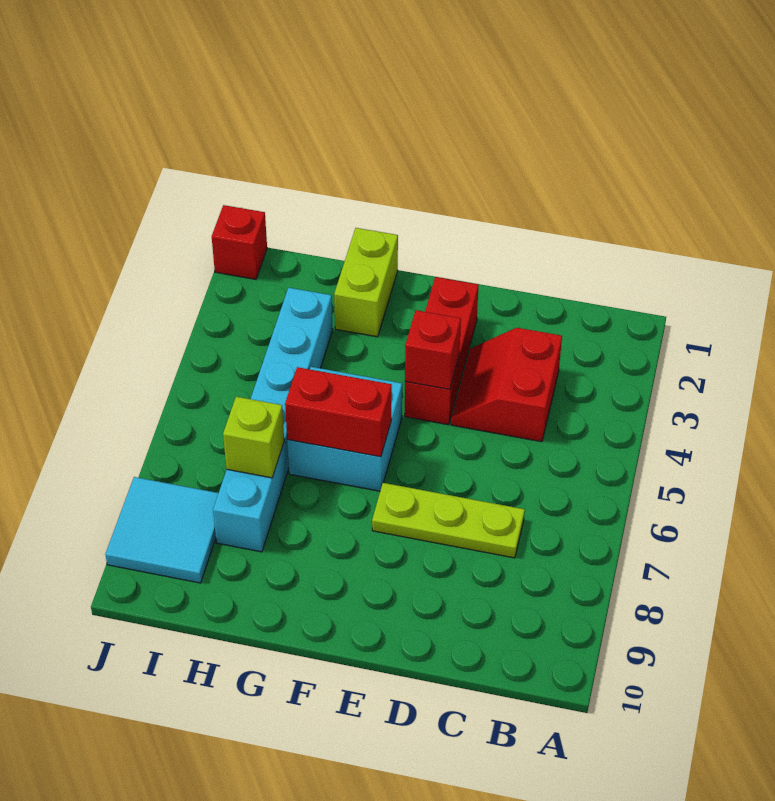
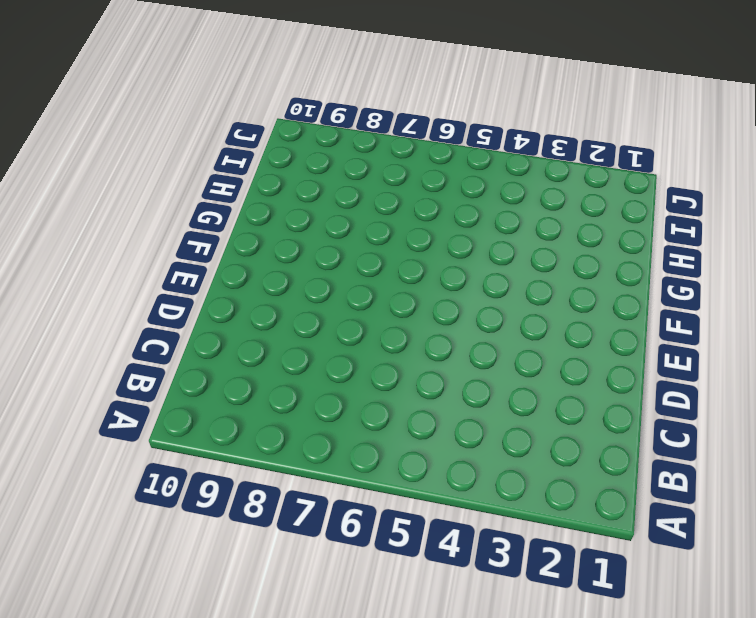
none -> red 2x2 slope [451,328,562,442]
none -> lime 1x3 plate [372,483,525,558]

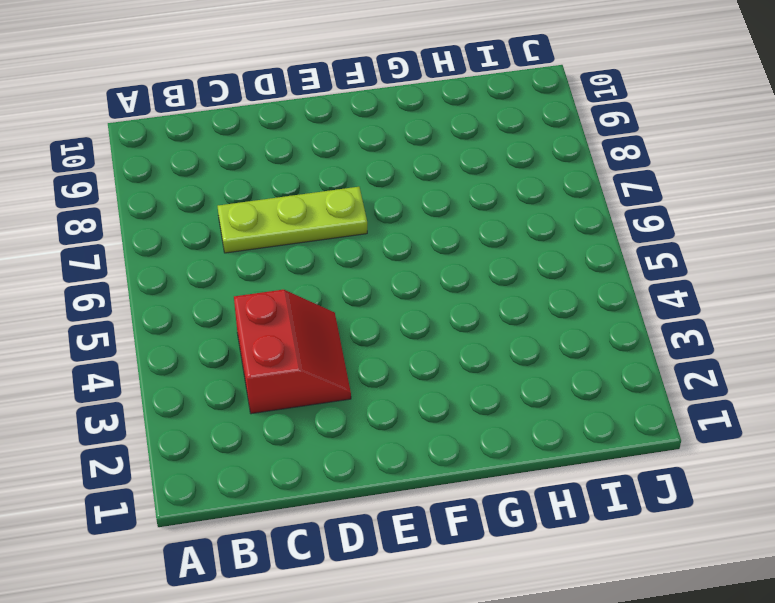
none -> red 1x3 brick [405,277,479,425]
none -> cyan 2x2 brick [287,367,402,491]

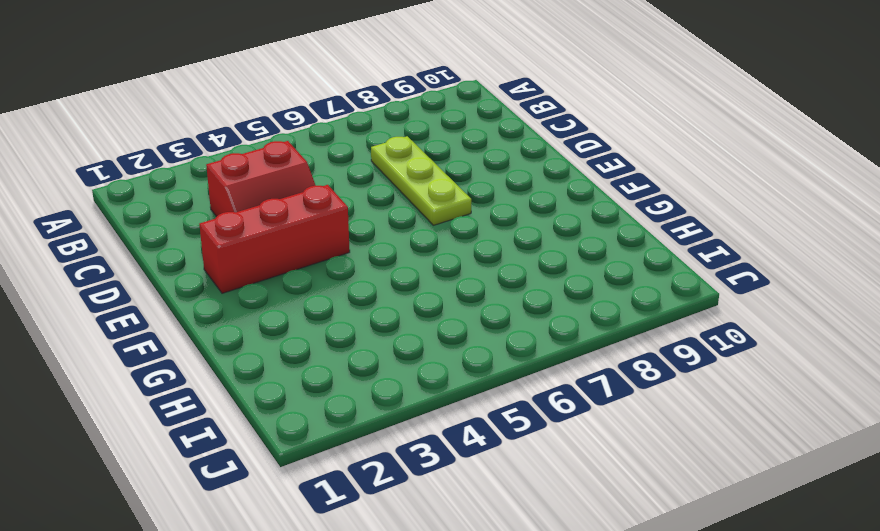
none -> cyan 2x2 brick [287,367,402,491]
none -> lime 1x2 brick [334,228,398,337]

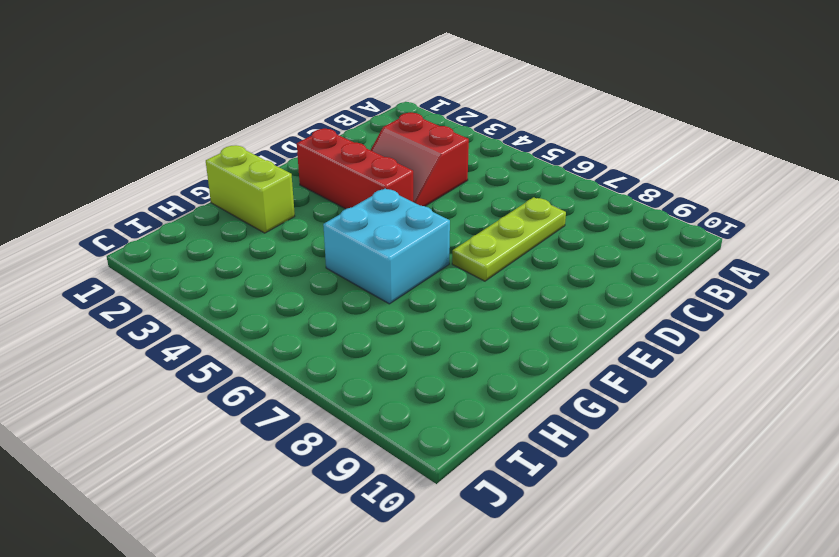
none -> cyan 1x6 brick [213,288,333,552]
none -> cyan 2x2 tile [105,477,218,583]

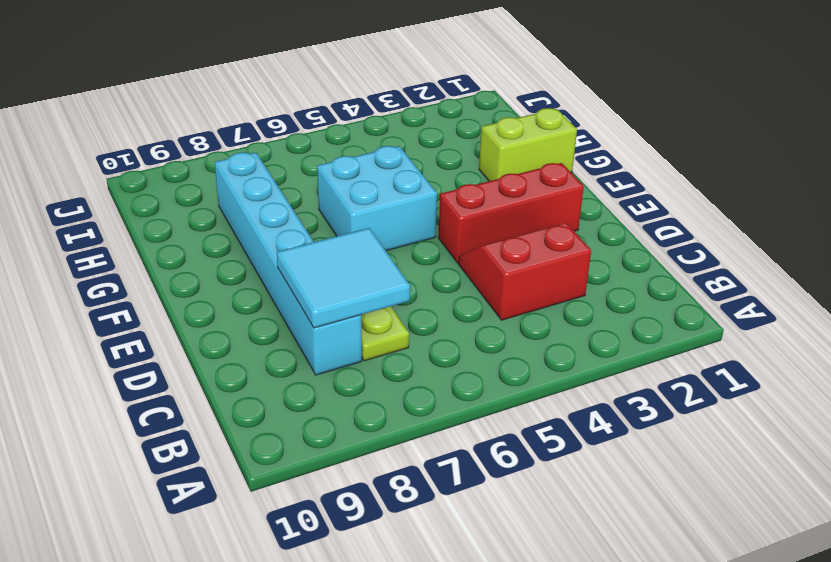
cyan 2x2 tile [277,228,410,328] -> cyan 2x2 tile moved to [105,477,218,583]
cyan 1x6 brick [215,152,362,375] -> cyan 1x6 brick turned to [213,288,333,552]
none -> red 1x1 brick [212,205,267,279]
none -> red 1x1 brick [405,310,461,390]

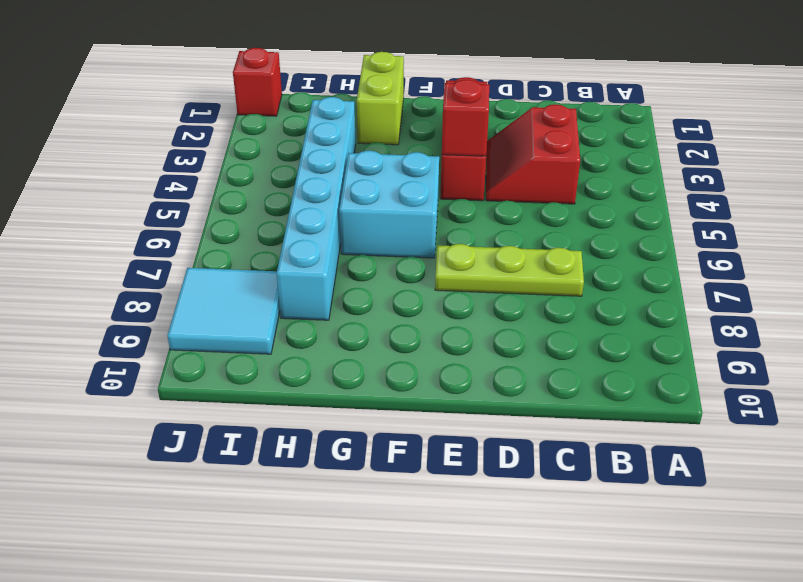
none -> red 1x2 brick [285,367,392,457]
none -> lime 1x1 brick [223,397,284,478]

